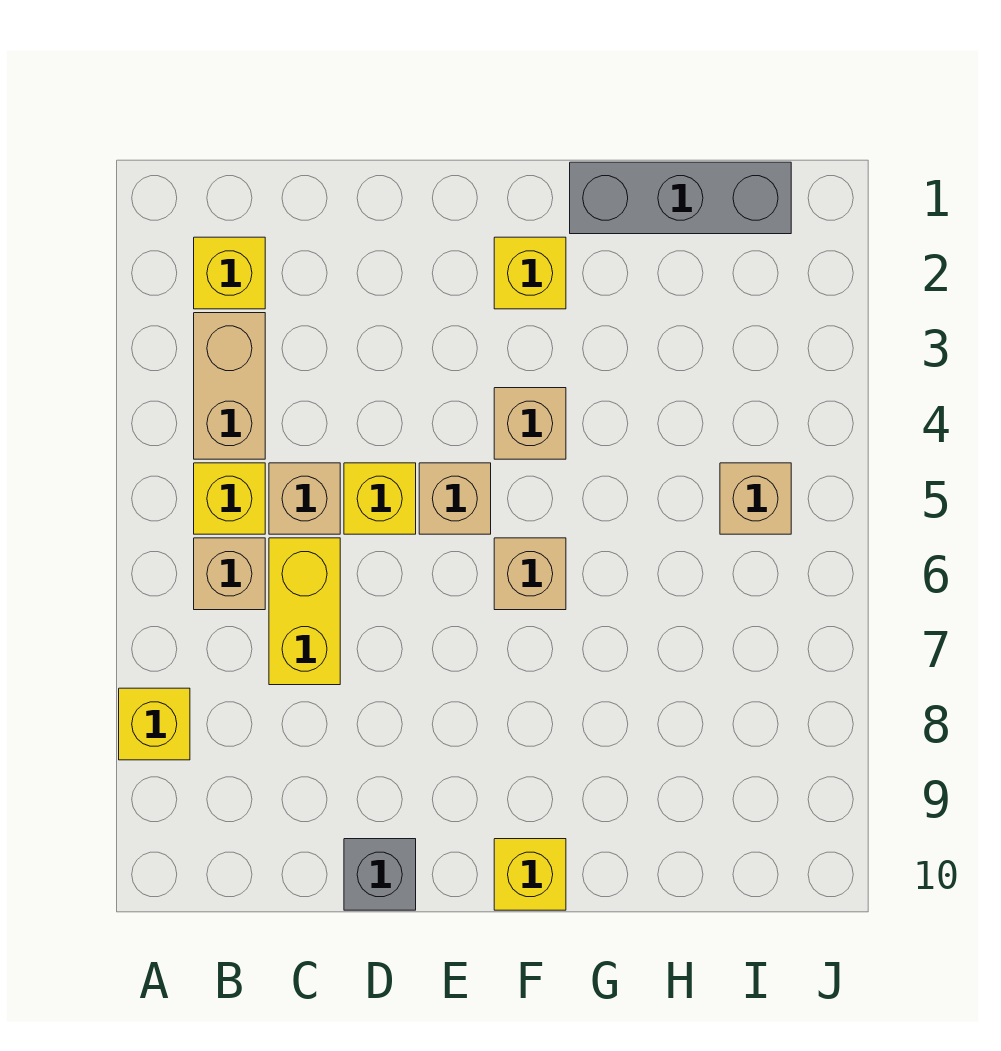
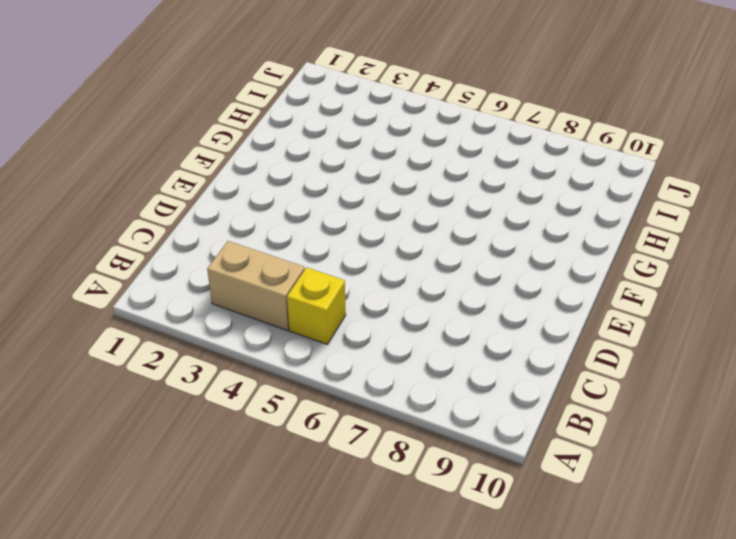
none -> yellow 1x1 brick [119,688,190,760]
none -> yellow 1x1 brick [194,237,265,309]
none -> tan 1x1 brick [194,538,265,610]

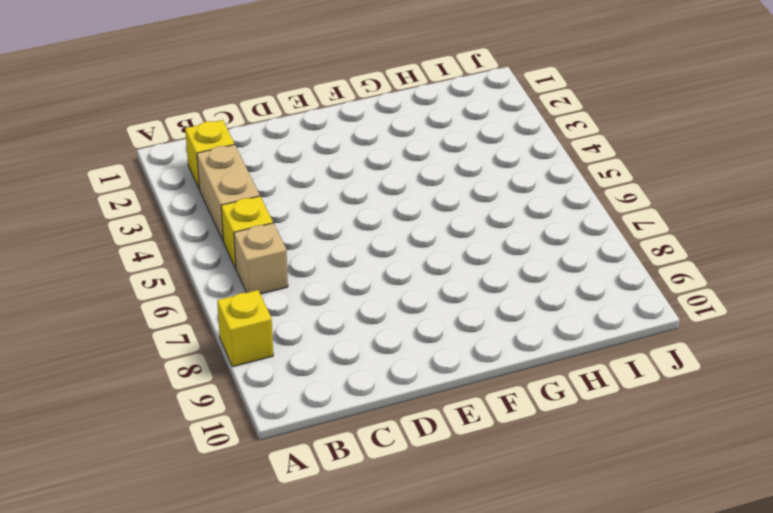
none -> tan 1x1 brick [269,463,340,534]
none -> yellow 1x2 brick [269,538,340,685]
none -> yellow 1x1 brick [344,463,416,534]

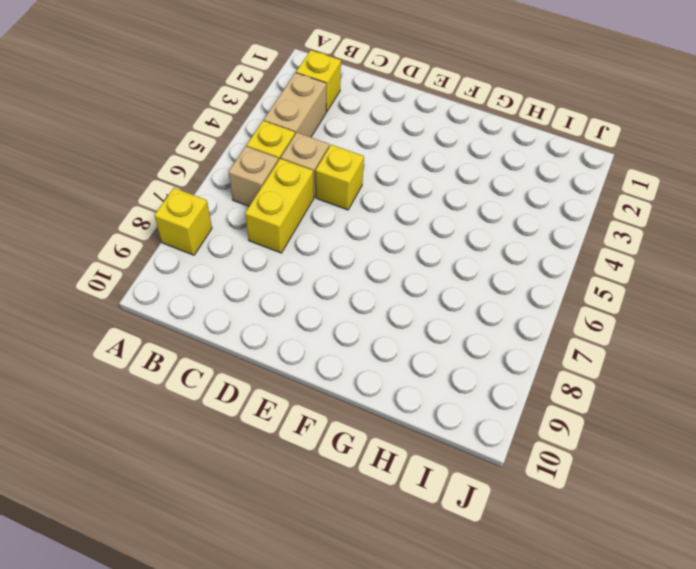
none -> grey 1x1 brick [344,839,416,910]
none -> tan 1x1 brick [419,463,491,534]
none -> yellow 1x1 brick [494,237,566,309]

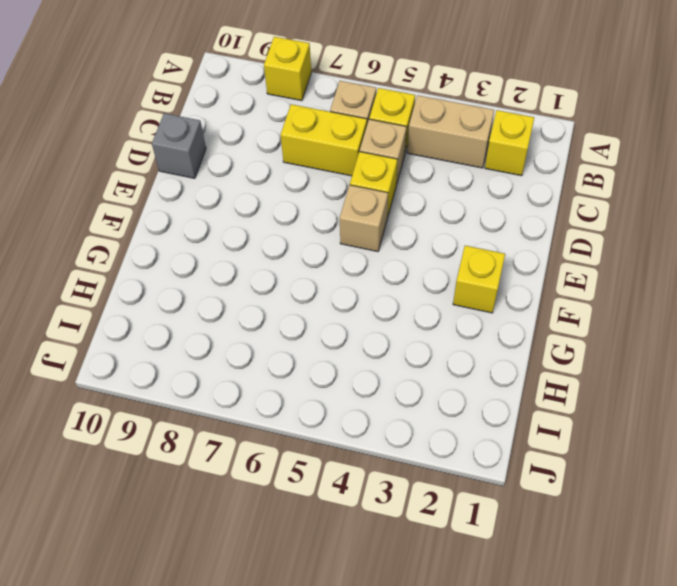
none -> tan 1x1 brick [494,388,566,459]
none -> tan 1x1 brick [494,538,566,610]
none -> yellow 1x1 brick [494,839,566,910]

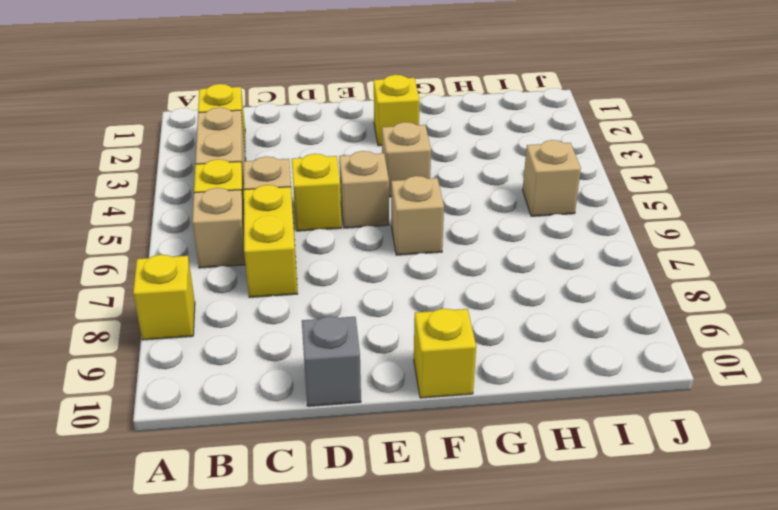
none -> grey 1x3 brick [570,162,791,234]

